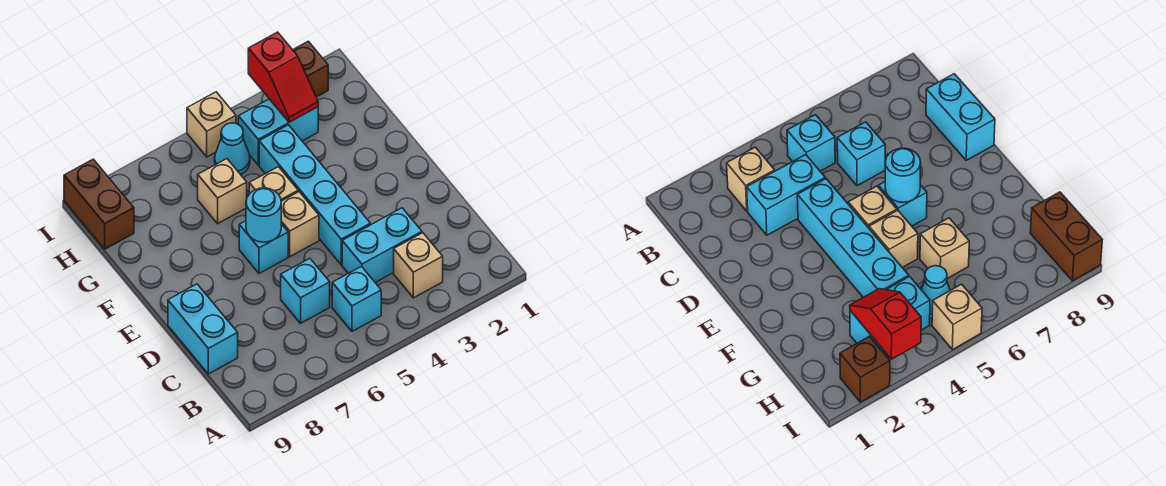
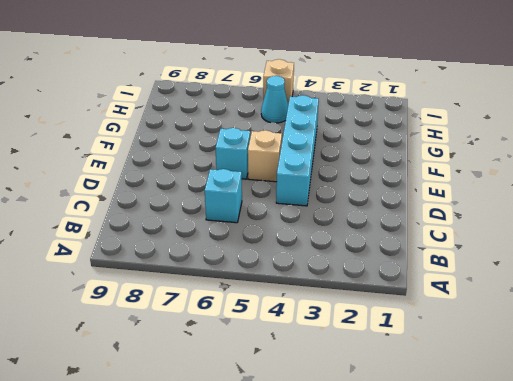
none -> tan 1x1 brick [394,233,443,298]
none -> cyan 1x1 brick [332,266,381,331]
none -> cyan 1x2 brick [342,208,422,283]

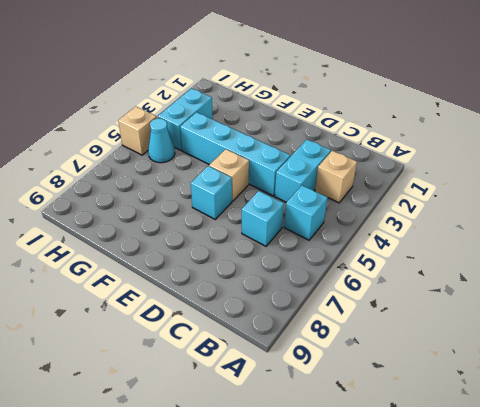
none -> cyan 1x2 brick [168,284,238,374]
none -> tan 1x1 brick [249,167,298,201]
none -> tan 1x1 brick [198,159,247,224]

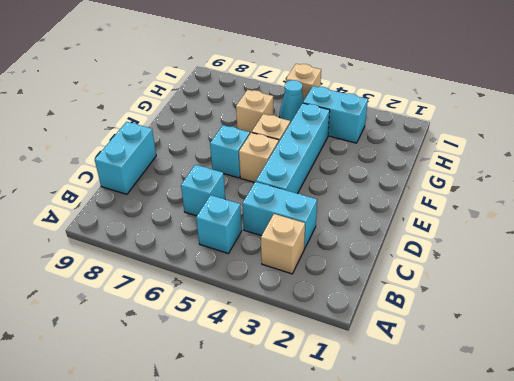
none -> brown 1x2 brick [64,159,134,249]
none -> brown 1x1 brick [293,41,328,97]
none -> cyan 1x1 round brick [246,188,281,242]

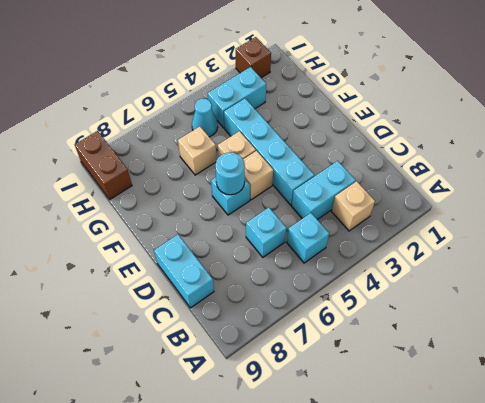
none -> tan 1x1 brick [187,92,236,157]
none -> red 1x2 slope [248,32,318,122]

